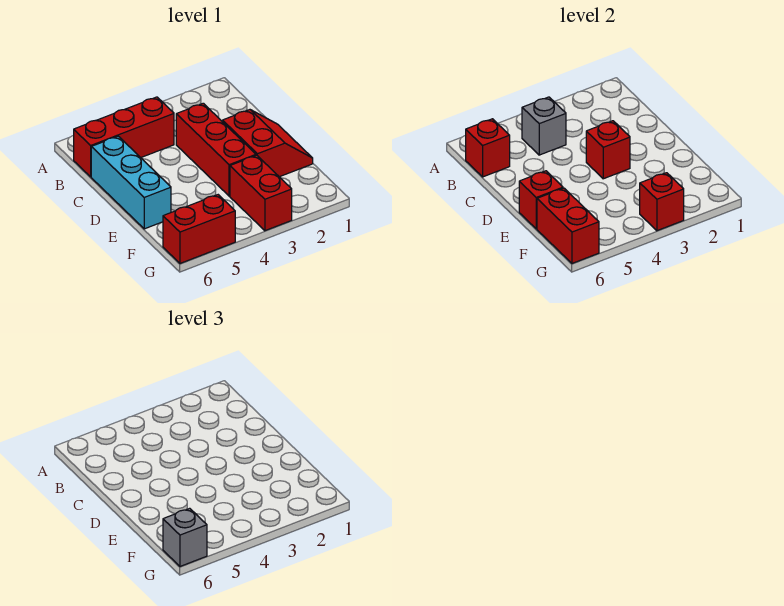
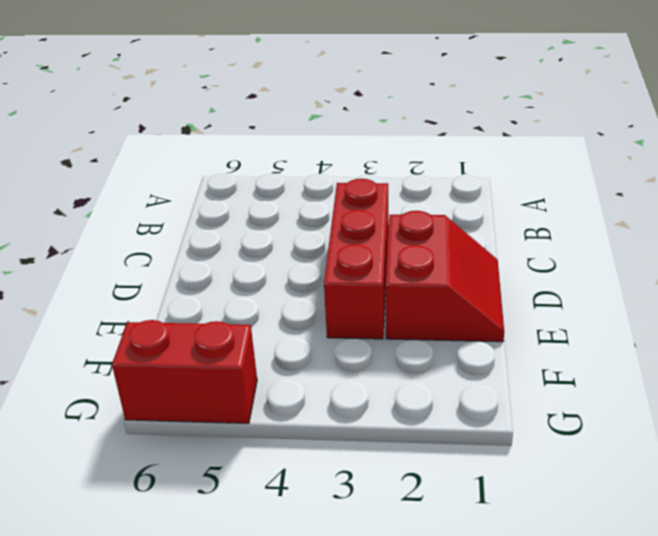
none -> red 1x3 brick [74,97,174,177]
none -> cyan 1x3 brick [91,136,171,229]
none -> red 1x2 brick [230,155,292,231]

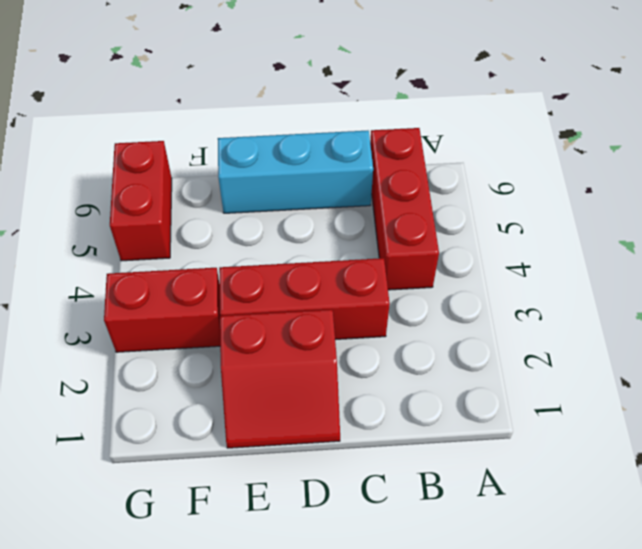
none -> grey 1x1 brick [522,97,566,155]
none -> red 1x1 brick [466,119,510,177]
none -> red 1x1 brick [586,121,630,179]

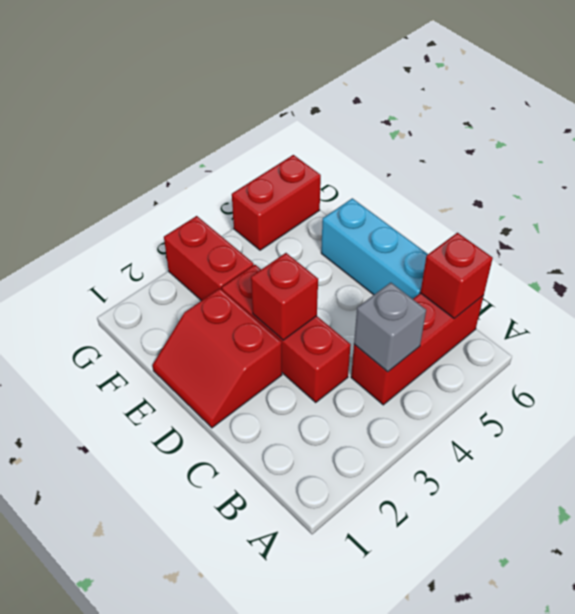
none -> red 1x1 brick [519,171,563,229]
none -> red 1x2 brick [537,188,599,263]
none -> red 1x1 brick [640,173,684,231]

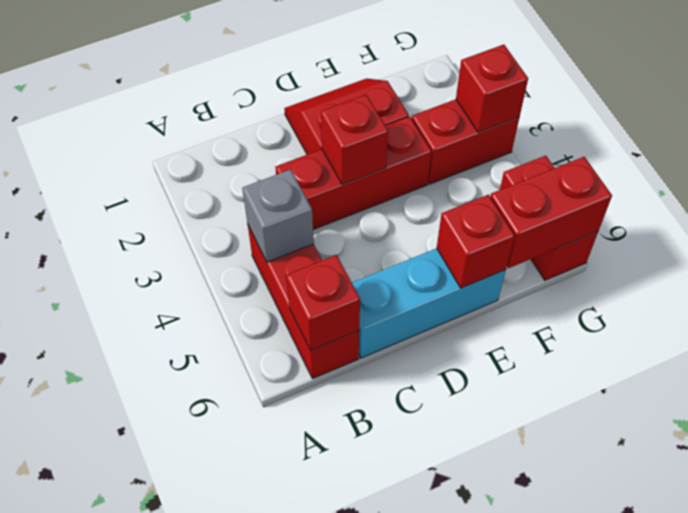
none -> grey 1x1 brick [163,508,207,566]

